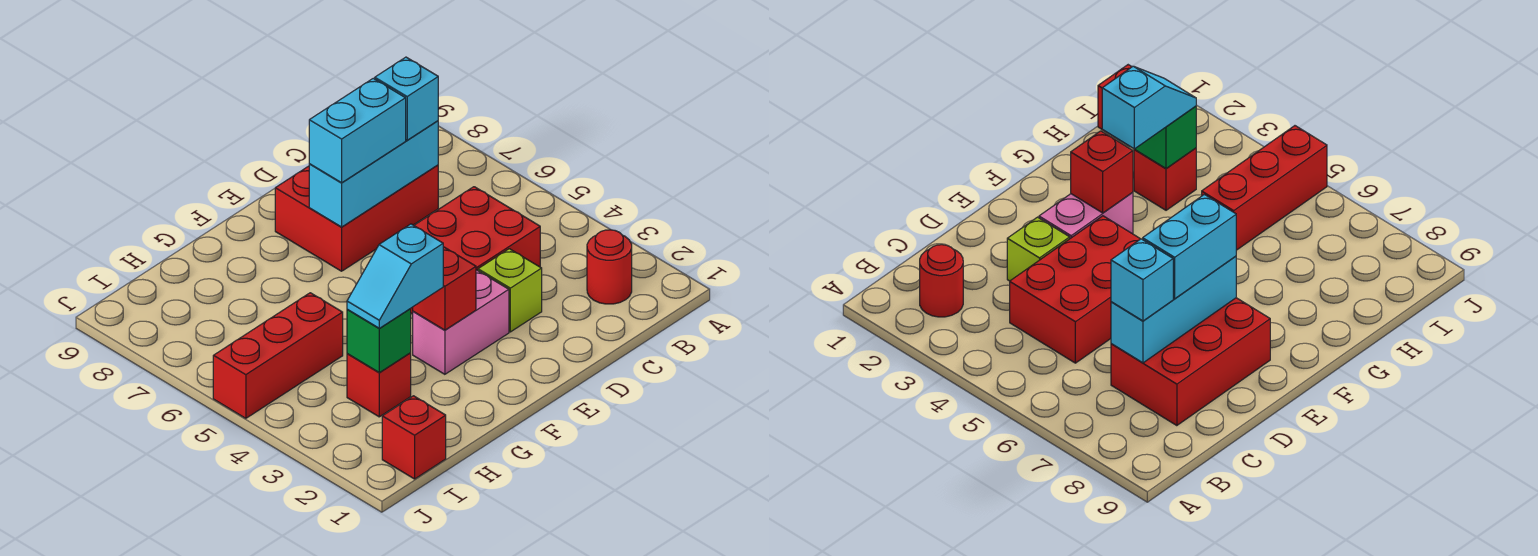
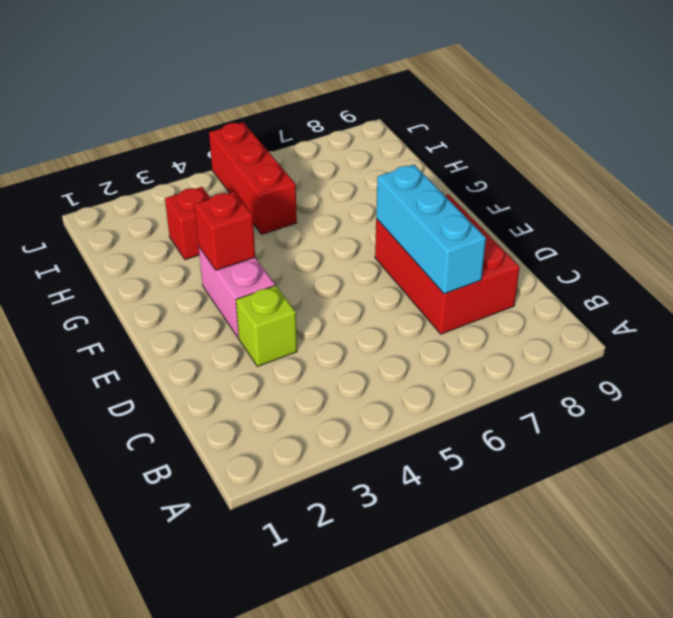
none -> red 1x1 round brick [587,230,632,304]
none -> red 2x3 brick [411,187,540,314]
none -> red 1x1 brick [382,396,446,479]

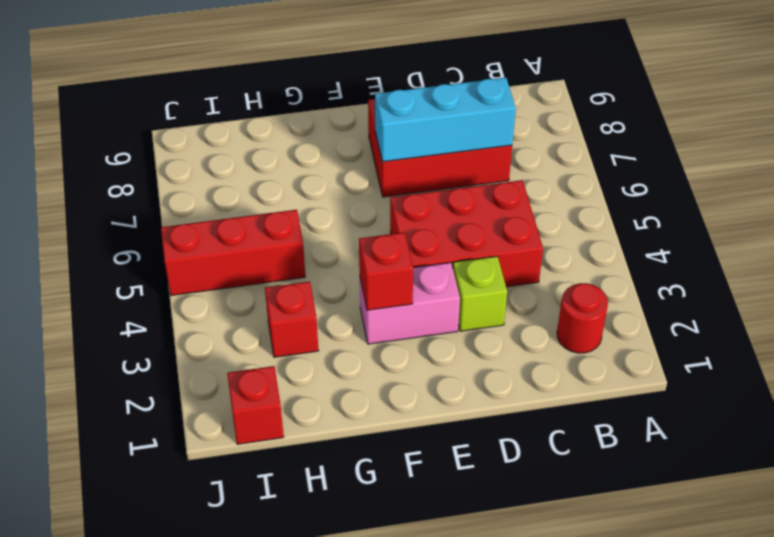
none -> green 1x1 brick [347,309,411,373]
none -> cyan 1x1 brick [375,57,438,140]
none -> cyan 1x2 brick [309,78,406,183]

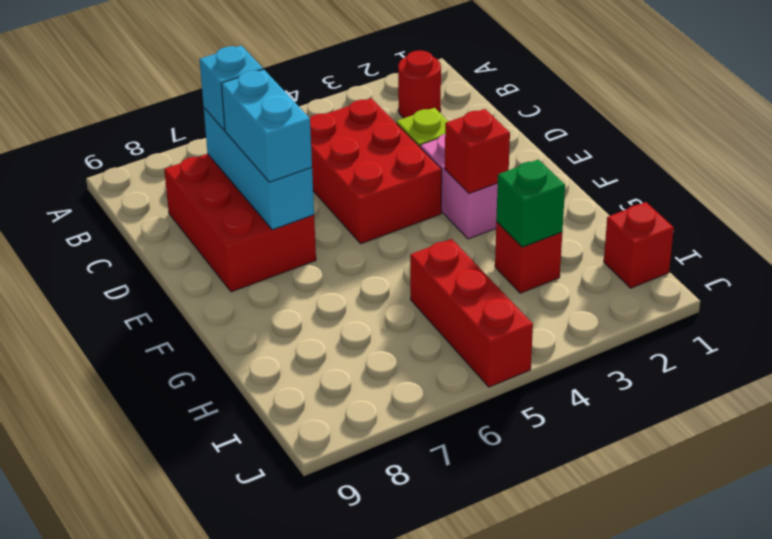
none -> cyan 1x2 slope [347,224,443,328]

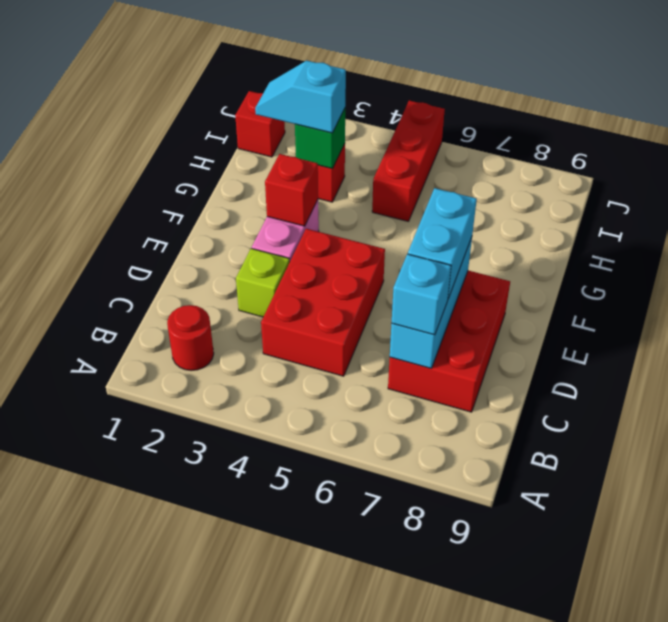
cyan 1x2 slope [255,60,346,133] -> cyan 1x2 slope turned to [347,224,443,328]

